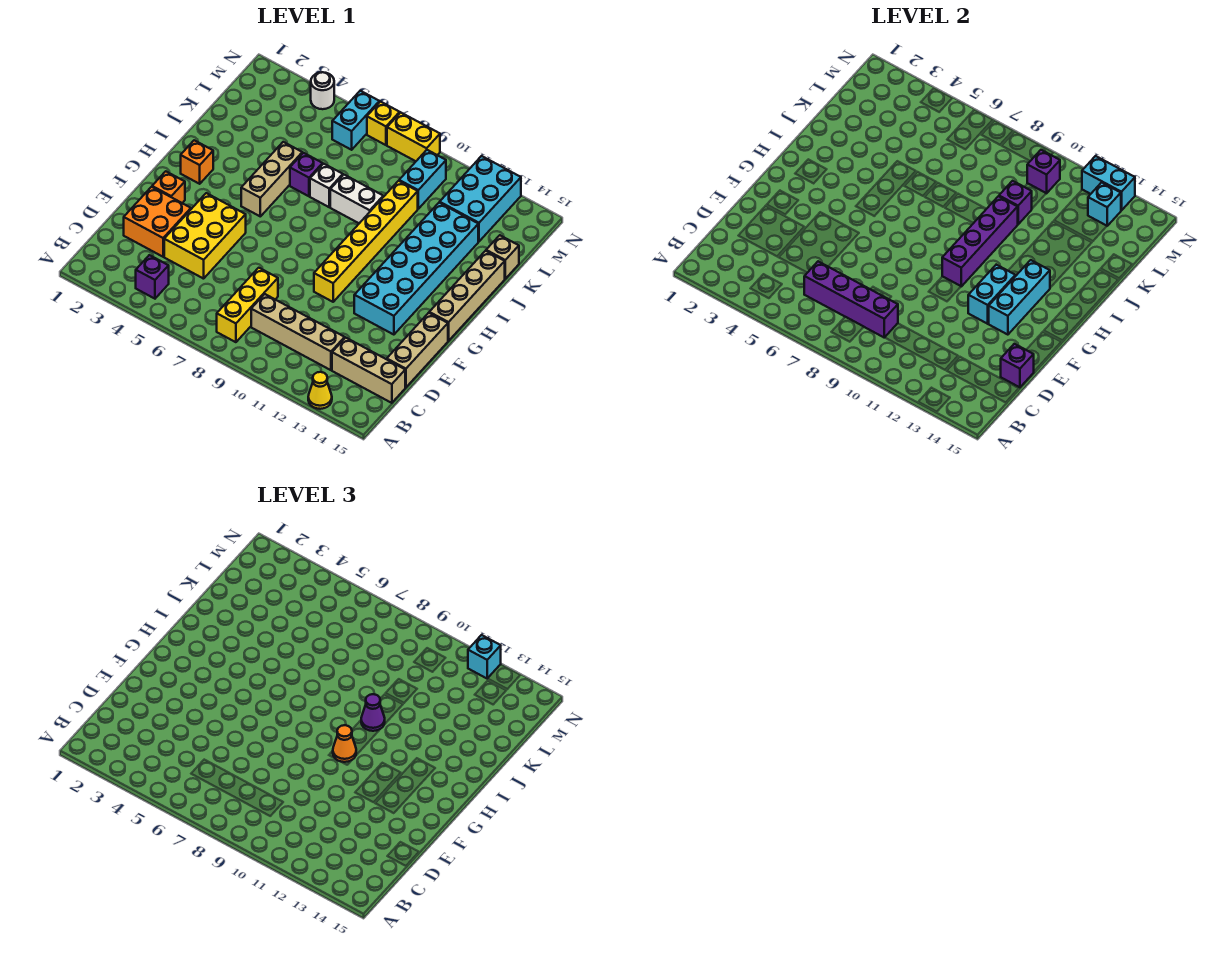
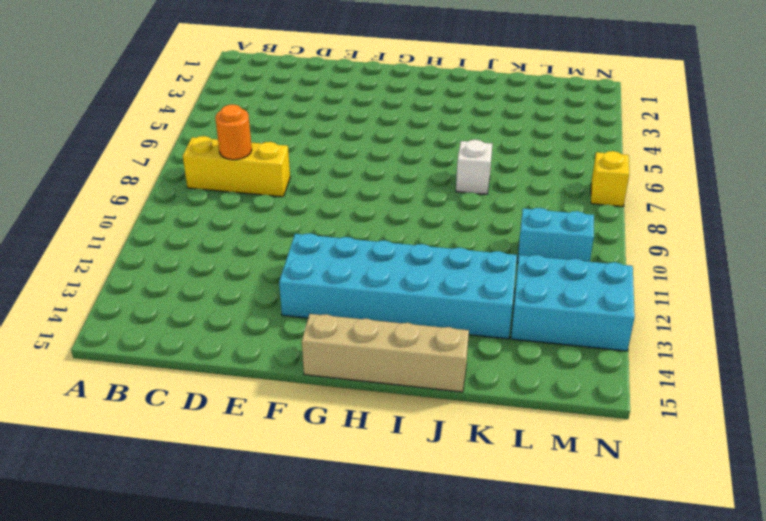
orange 1x1 round brick [215,105,252,160] -> purple 1x4 brick [804,261,898,338]
none -> yellow 1x1 cone [308,372,332,409]
none -> purple 1x1 brick [136,255,169,299]
none -> tan 1x4 brick [251,294,345,370]
none -> tan 1x3 brick [332,338,405,403]

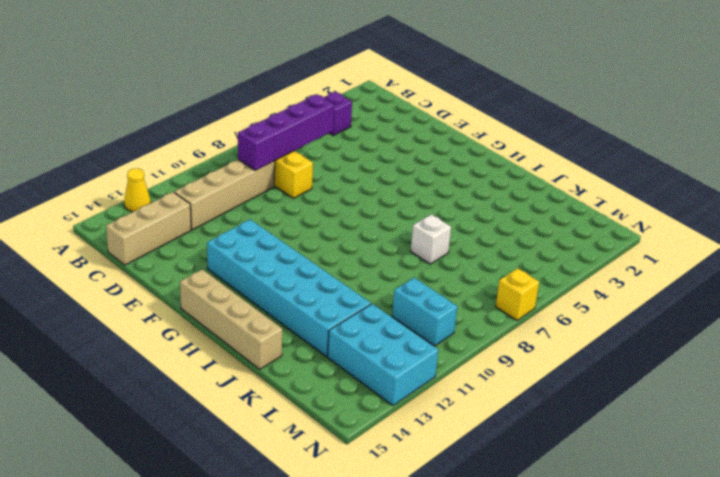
none -> orange 2x2 brick [124,187,191,257]
none -> yellow 2x3 brick [164,193,246,279]
none -> tan 1x3 brick [387,313,448,387]
none -> orange 1x1 brick [152,171,185,203]

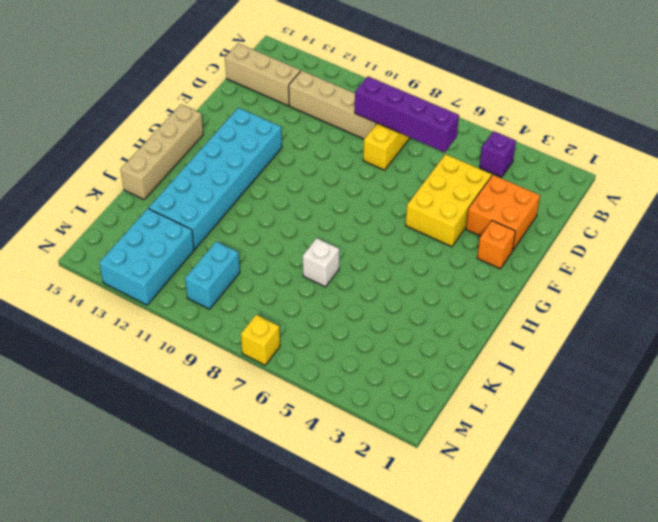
none -> yellow 1x1 cone [308,372,332,409]
none -> tan 1x3 brick [387,313,448,387]
none -> yellow 1x6 brick [314,181,418,302]
none -> orange 1x1 brick [181,140,213,184]

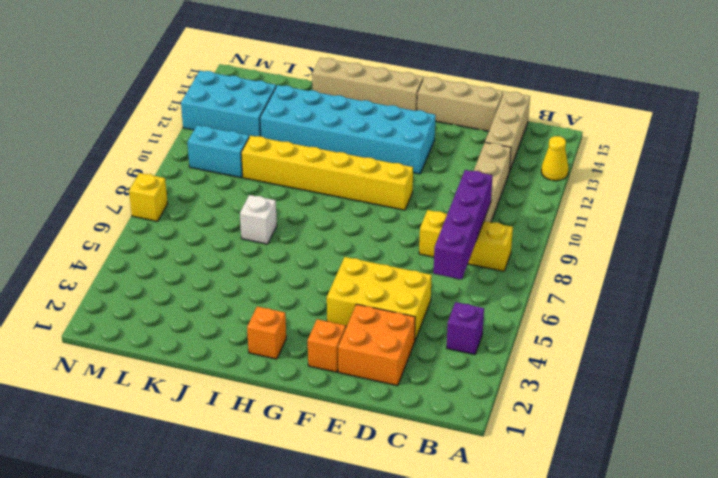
none -> tan 1x3 brick [241,142,302,216]
none -> purple 1x1 brick [290,153,323,196]
none -> white 1x2 brick [330,175,383,223]
none -> tan 1x1 brick [486,235,519,279]

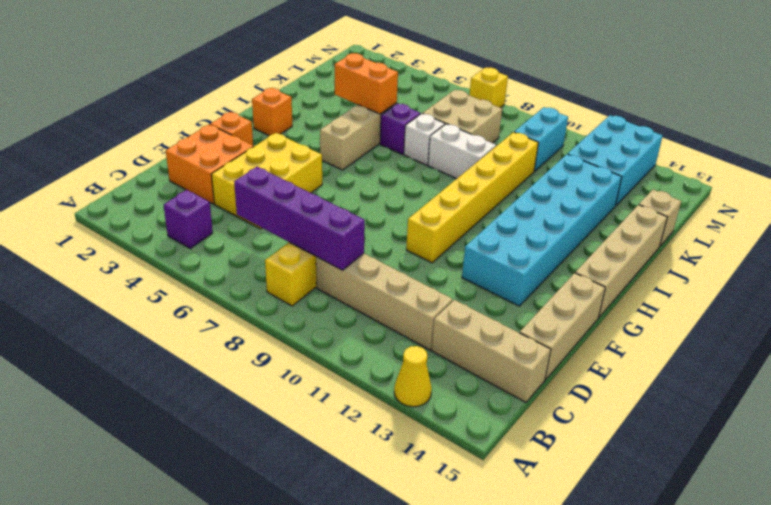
orange 1x2 brick [335,53,398,114] -> none
tan 2x2 brick [423,90,502,143] -> none
none -> cyan 1x2 brick [332,91,379,150]
none -> white 1x1 round brick [311,72,334,109]
none -> yellow 1x2 brick [387,112,440,161]
none -> purple 1x1 brick [1001,344,1034,387]

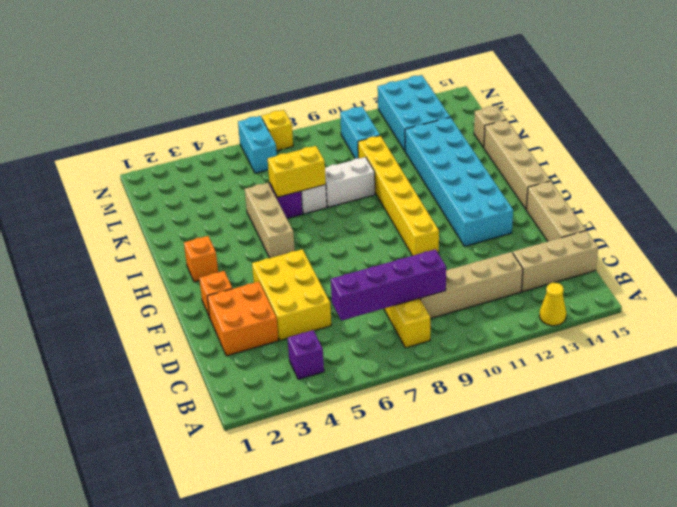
yellow 1x2 brick [268,146,326,197] -> yellow 1x2 brick moved to [387,112,440,161]
none -> white 1x1 round brick [311,72,334,109]
none -> purple 1x1 brick [1001,344,1034,387]
none -> cyan 1x2 brick [968,265,1015,324]
none -> cyan 1x3 brick [989,260,1050,335]

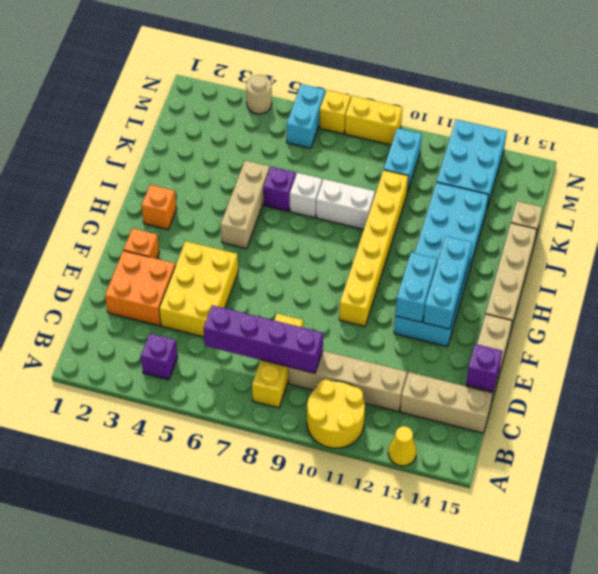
yellow 2x2 round brick [307,380,365,448] -> none
tan 1x1 round brick [246,75,272,114] -> white 1x1 round brick [311,72,334,109]
none -> purple 1x4 brick [942,196,1018,286]
none -> purple 1x1 brick [999,181,1032,224]
none -> purple 1x1 brick [1027,150,1060,193]
none -> cyan 1x1 brick [1088,182,1121,226]

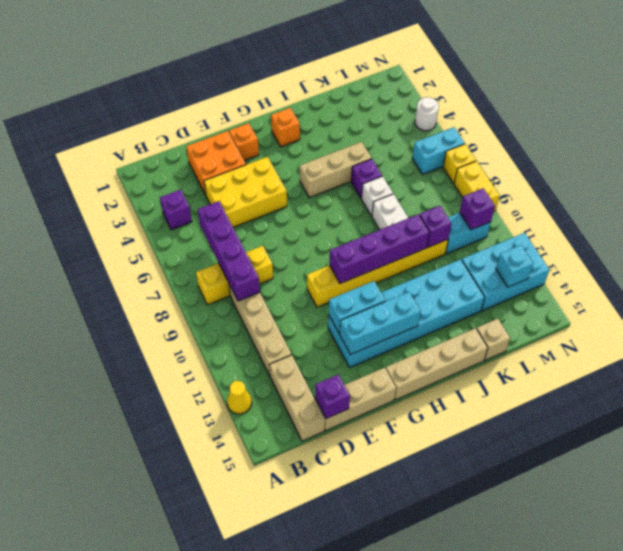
none -> cyan 1x2 brick [1082,156,1135,210]
none -> orange 1x1 cone [333,725,356,762]
none -> purple 1x1 cone [361,694,385,731]
none -> cyan 1x1 brick [468,635,501,678]

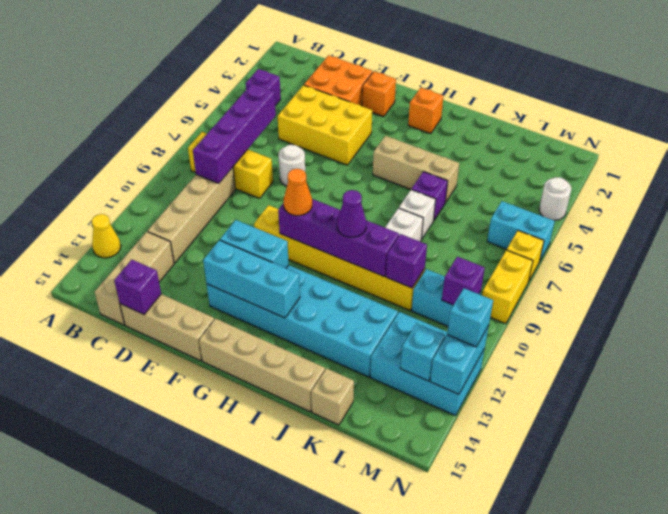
white 1x1 round brick [278,145,305,186] -> none

